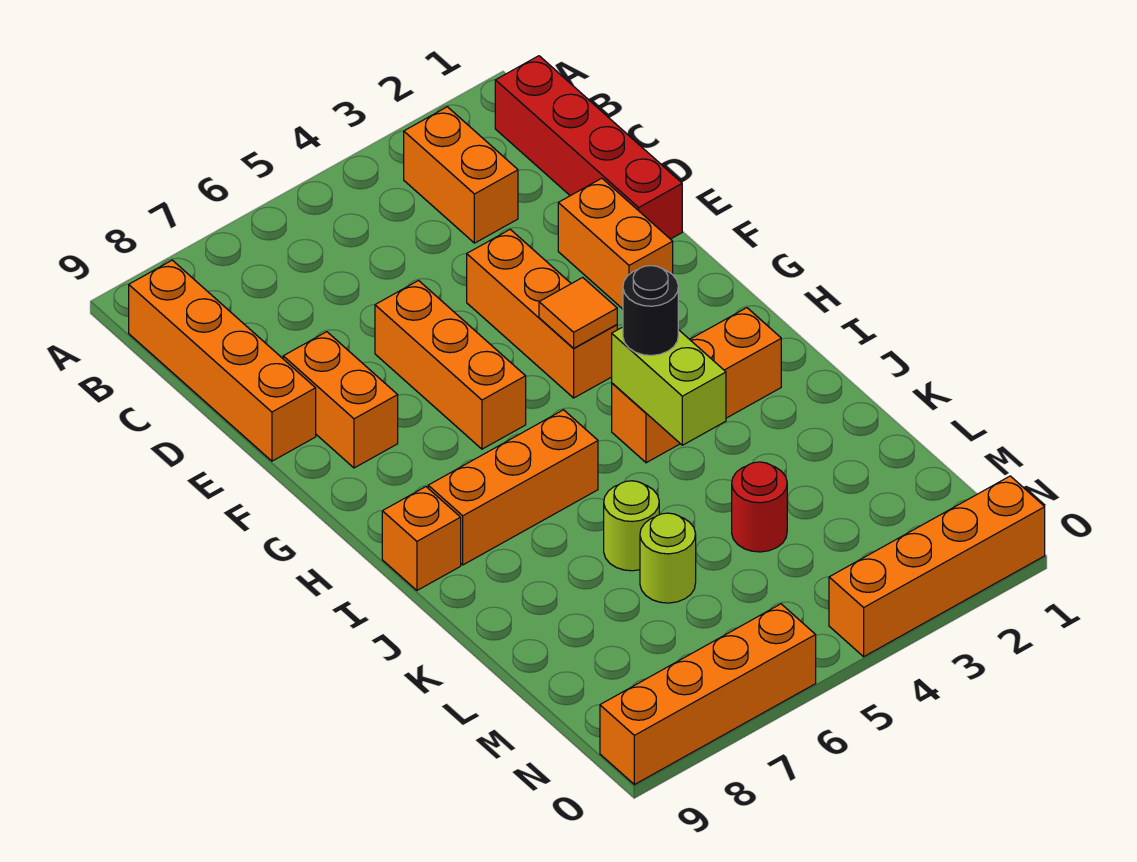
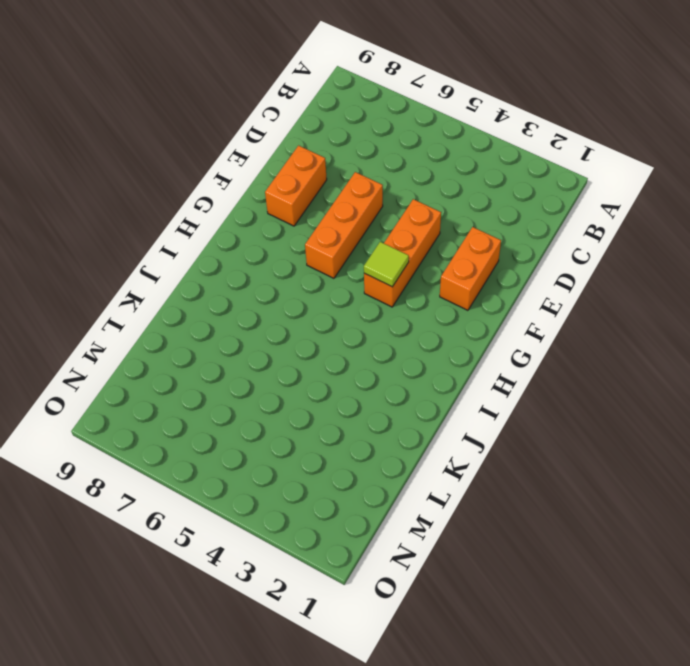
lime 1x1 tile [364,242,409,287] -> orange 1x1 tile [539,277,617,348]
none -> red 1x4 brick [495,56,682,239]
none -> orange 1x2 brick [404,107,518,243]
none -> orange 1x4 brick [129,260,316,461]

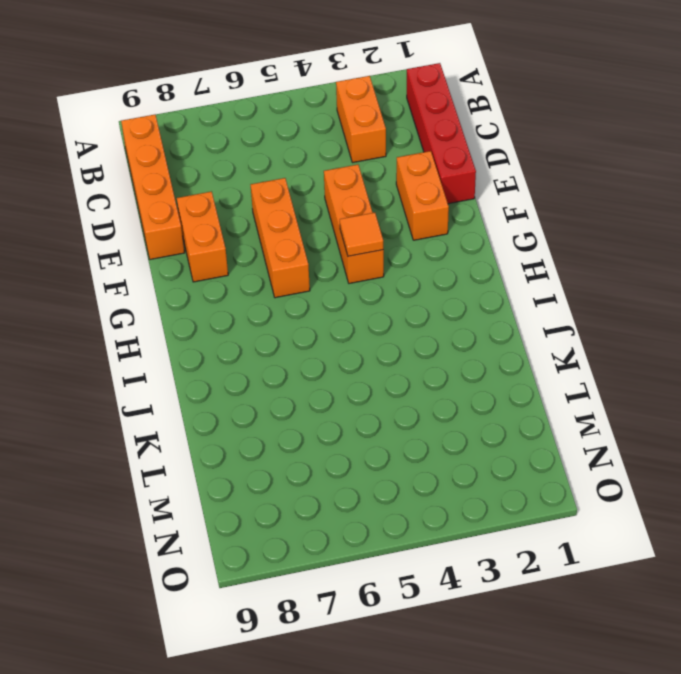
none -> orange 1x3 brick [612,308,781,463]
none -> orange 1x3 brick [428,410,598,565]
none -> orange 1x1 brick [382,487,461,590]

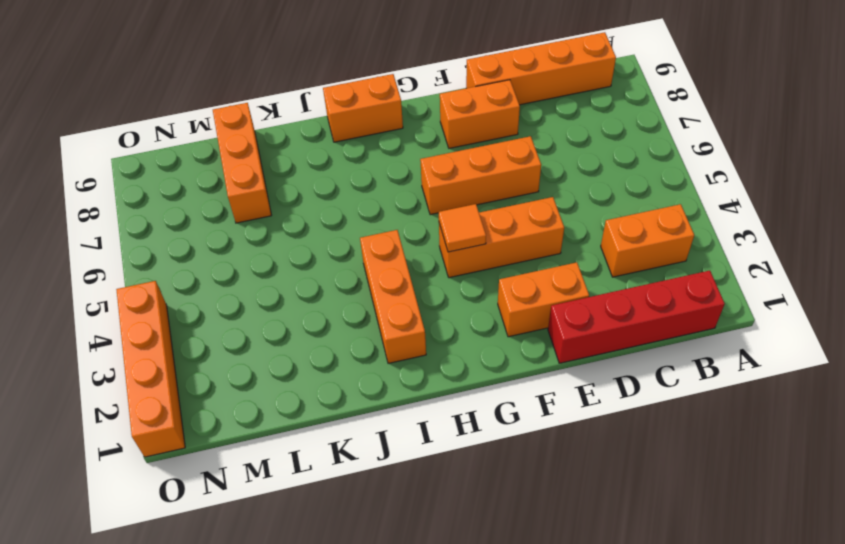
orange 1x2 brick [323,74,403,142] -> orange 1x1 brick [382,487,461,590]
orange 1x3 brick [213,103,272,223] -> orange 1x3 brick moved to [428,410,598,565]
none -> lime 1x1 round brick [604,481,659,571]
none -> red 1x1 round brick [732,462,787,552]
none -> lime 1x1 round brick [640,513,696,603]

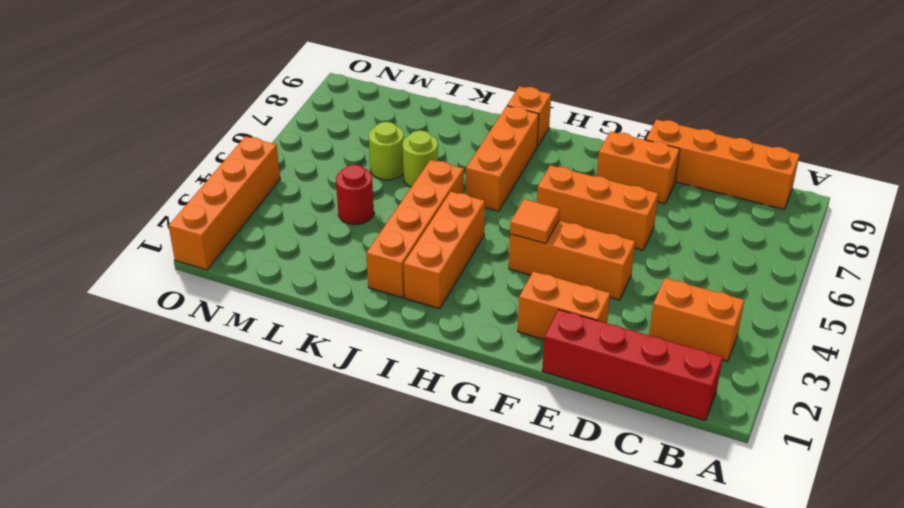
orange 1x4 brick [366,160,464,298] -> orange 1x4 brick moved to [600,604,816,785]
none -> lime 1x2 brick [612,327,726,445]
none -> black 1x1 round brick [623,266,678,356]

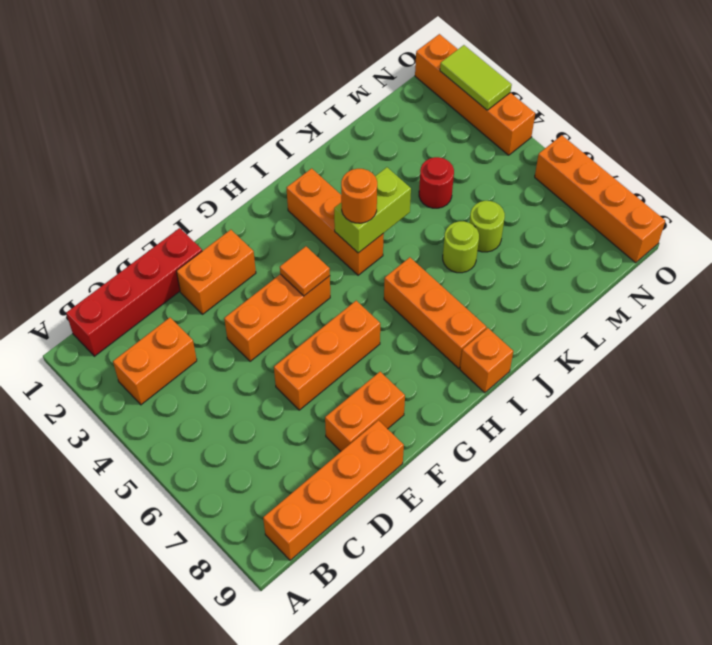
orange 1x1 round brick [341,169,377,223] -> black 1x1 round brick [623,266,678,356]
lime 1x2 tile [440,45,512,110] -> none

